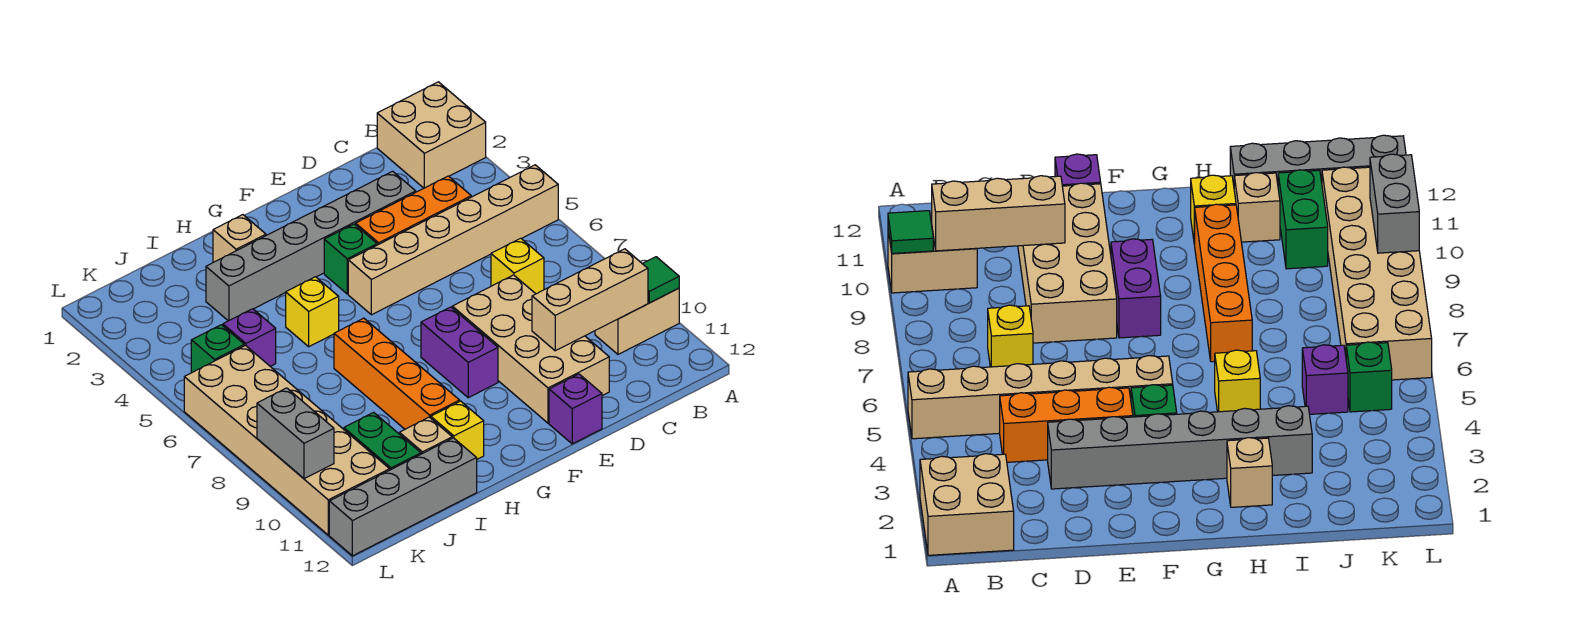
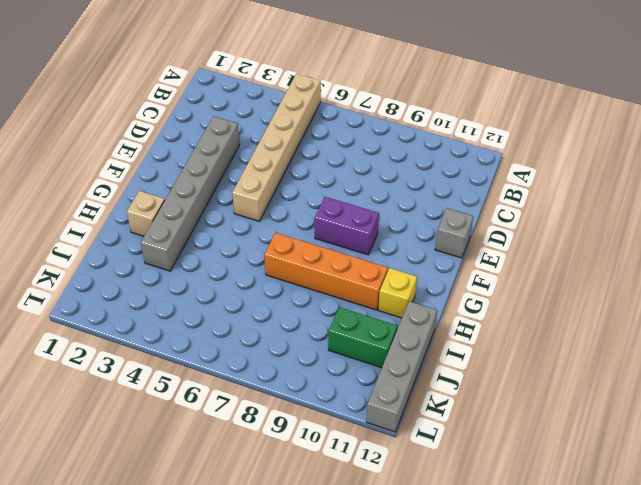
grey 1x1 brick [435,208,473,258] -> purple 1x1 brick [549,374,602,444]
none -> tan 2x2 brick [377,82,486,188]
none -> tan 1x2 brick [595,288,679,354]
none -> orange 1x3 brick [356,176,471,245]

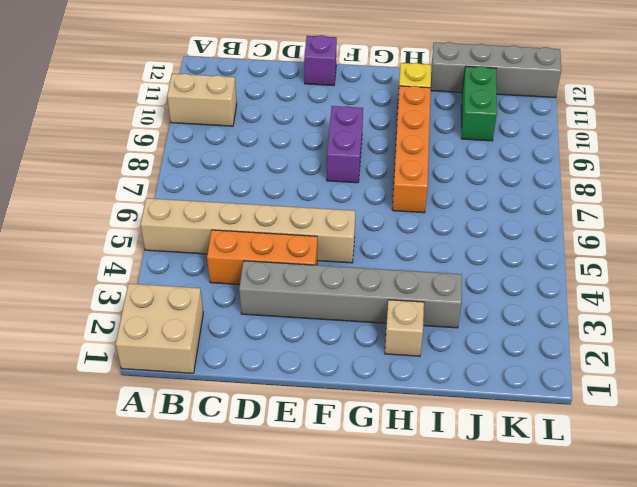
none -> yellow 1x1 brick [491,238,544,294]
none -> tan 2x4 brick [452,275,609,423]
none -> green 1x1 brick [324,224,377,294]

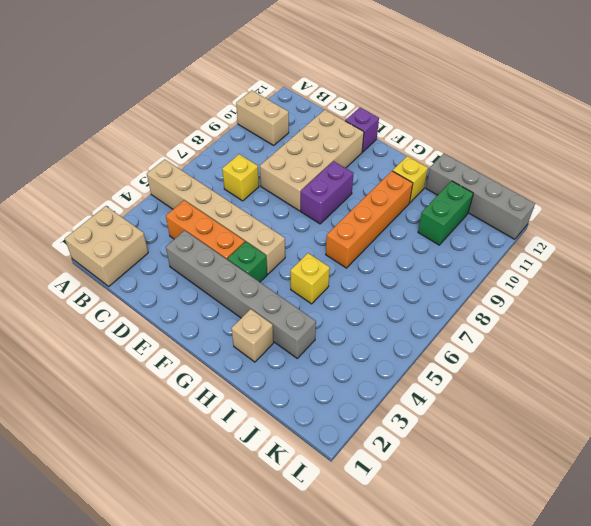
none -> tan 1x1 brick [399,417,452,454]
none -> purple 1x1 brick [223,309,276,366]
none -> green 1x1 brick [191,325,244,373]

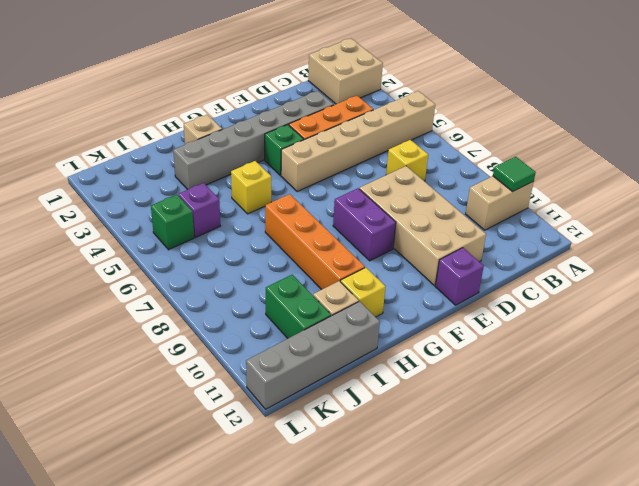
none -> tan 2x6 brick [184,346,390,535]
none -> tan 1x3 brick [532,249,648,351]
none -> grey 1x2 brick [257,388,334,479]

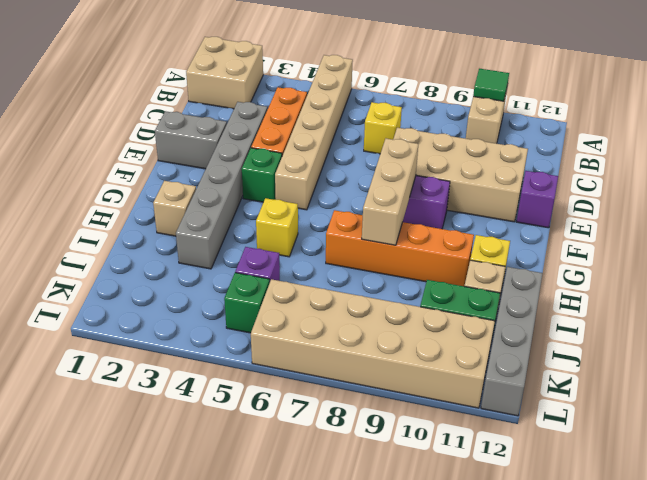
grey 1x2 brick [155,111,227,169] -> grey 1x2 brick moved to [257,388,334,479]
tan 1x3 brick [362,139,418,245] -> tan 1x3 brick moved to [532,249,648,351]

